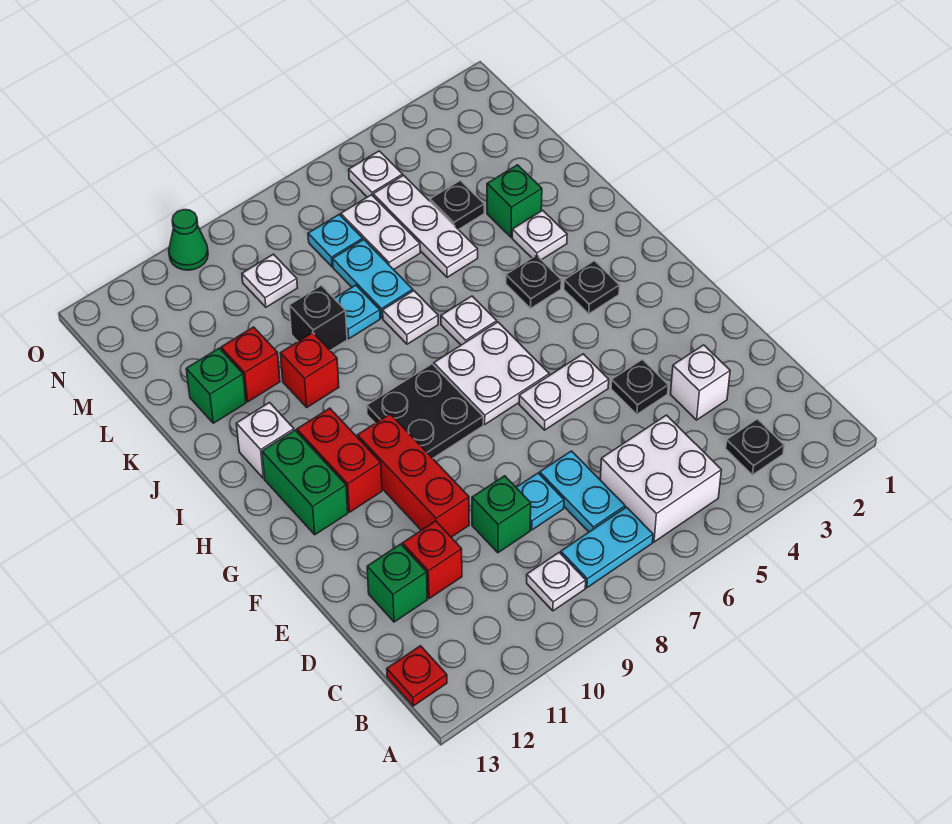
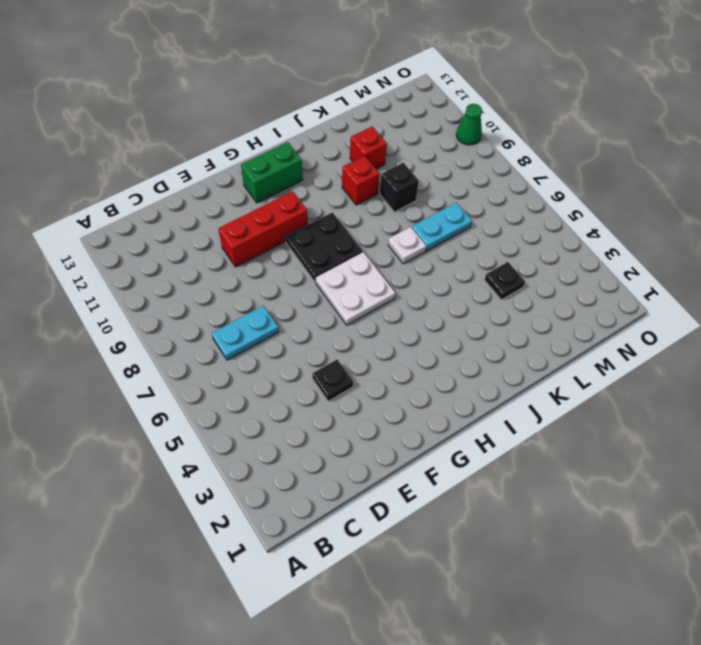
none -> black 1x1 plate [726,419,784,475]
none -> white 2x2 brick [600,415,721,542]
none -> cyan 1x2 plate [561,507,653,588]
none -> white 1x1 plate [527,553,586,611]

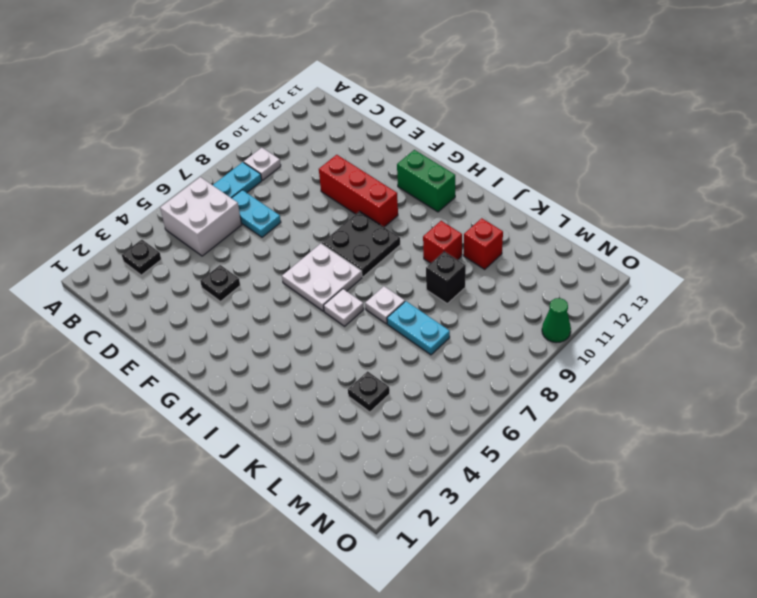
none -> red 1x1 plate [387,646,447,706]
none -> white 1x1 brick [670,345,730,420]
none -> cyan 1x1 plate [516,473,564,530]
none -> green 1x1 brick [472,476,531,553]

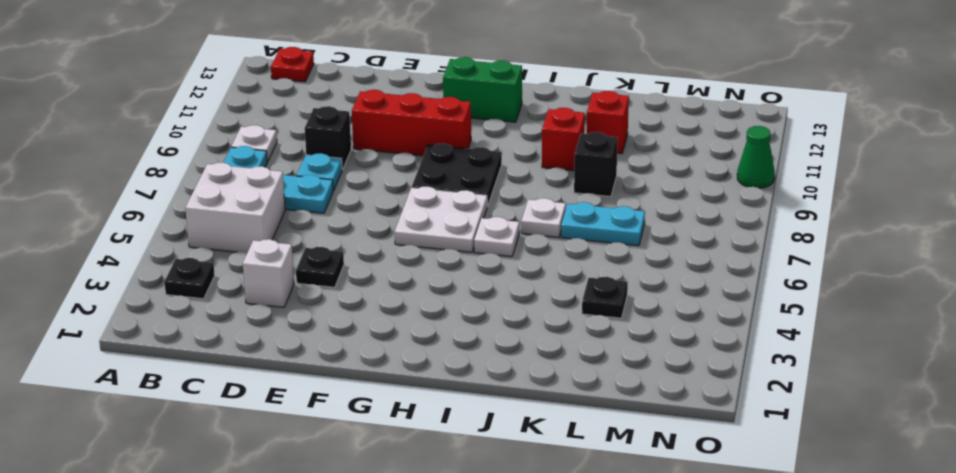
black 1x1 brick [305,106,351,169] -> green 1x1 brick [472,476,531,553]
none -> red 1x1 brick [402,521,462,599]
none -> green 1x1 brick [367,544,427,622]
none -> white 1x2 plate [519,354,609,430]
none -> red 1x2 brick [297,408,382,512]

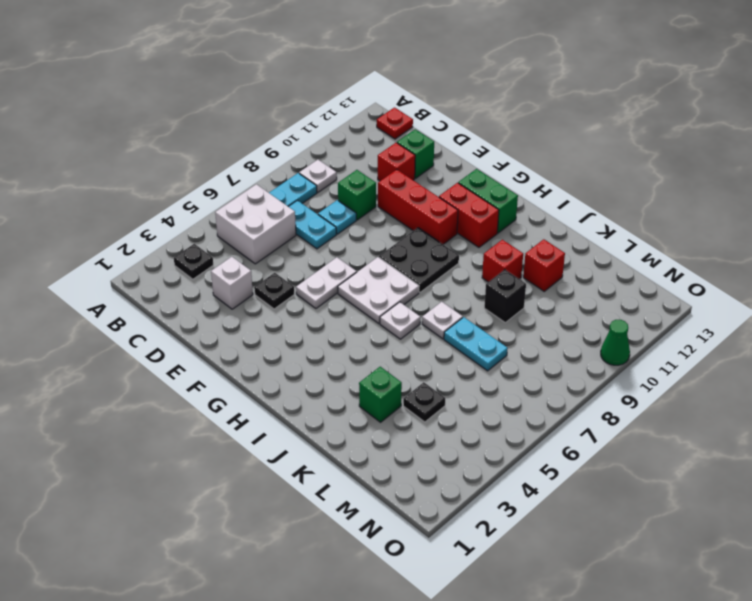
none -> black 1x1 plate [564,261,620,314]
none -> black 1x1 plate [506,255,561,308]
none -> white 1x1 brick [236,403,294,478]
none -> white 1x1 plate [512,210,567,260]

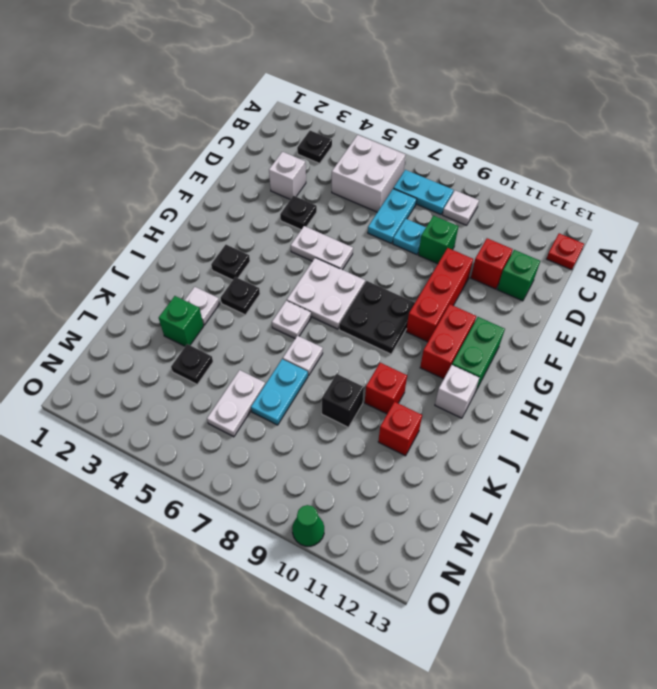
none -> white 1x3 plate [373,175,478,277]
none -> cyan 1x1 plate [334,285,380,339]
none -> green 1x1 brick [186,348,246,423]
none -> cyan 1x1 plate [308,215,363,267]

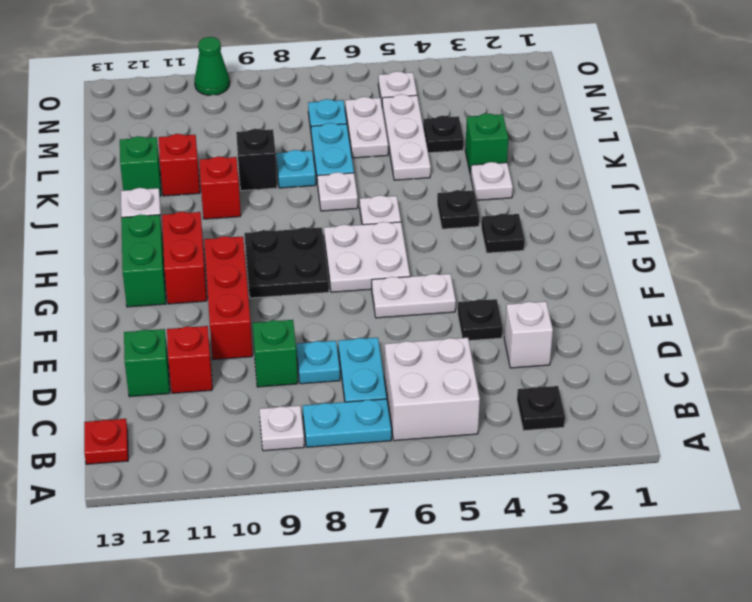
none -> white 1x1 plate [242,254,297,307]

